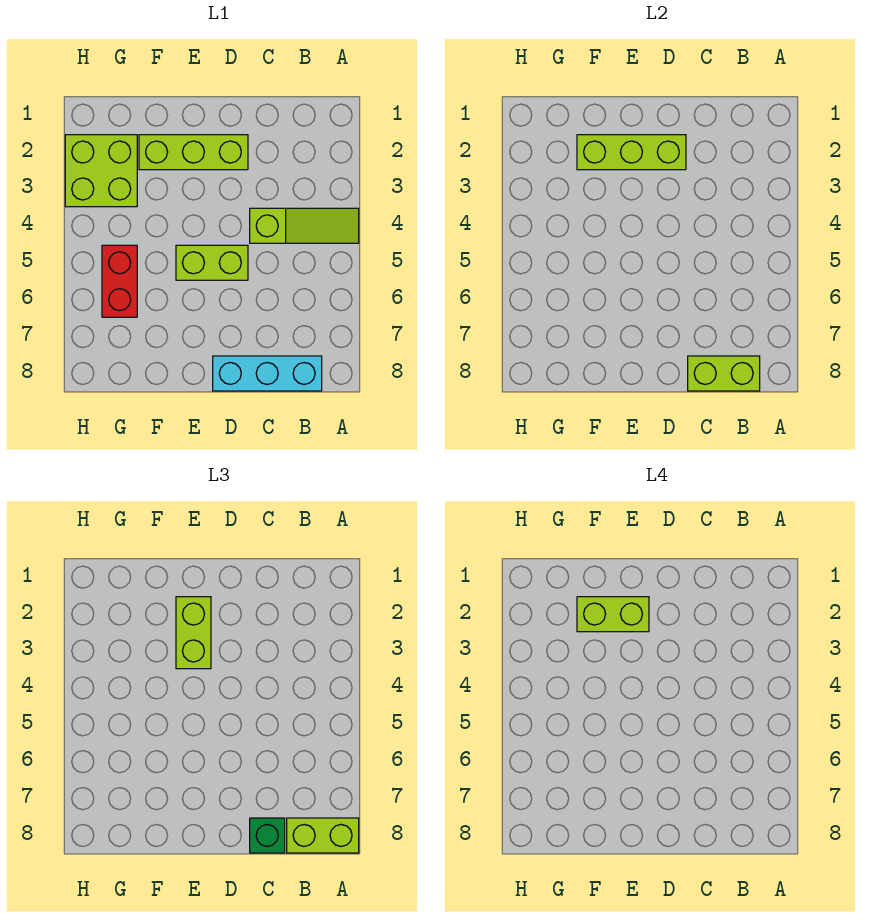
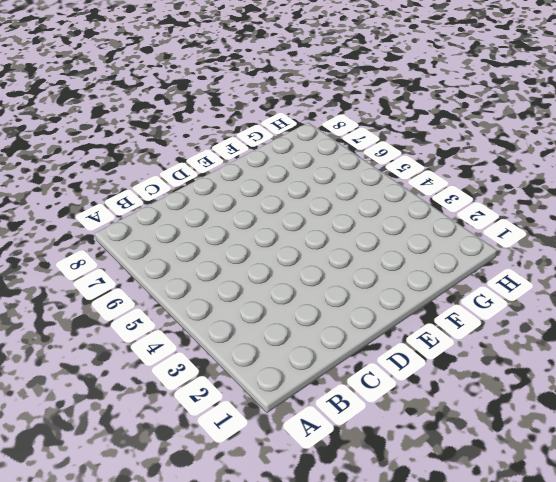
none -> lime 1x3 slope [250,208,359,243]
none -> cyan 1x3 brick [213,356,322,391]
none -> lime 1x3 brick [139,135,248,170]

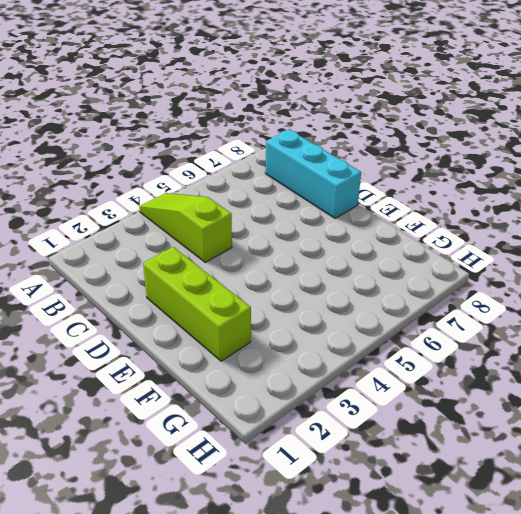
none -> lime 1x2 brick [176,245,248,280]
none -> lime 2x2 brick [65,135,137,207]
none -> red 1x2 brick [102,245,137,317]

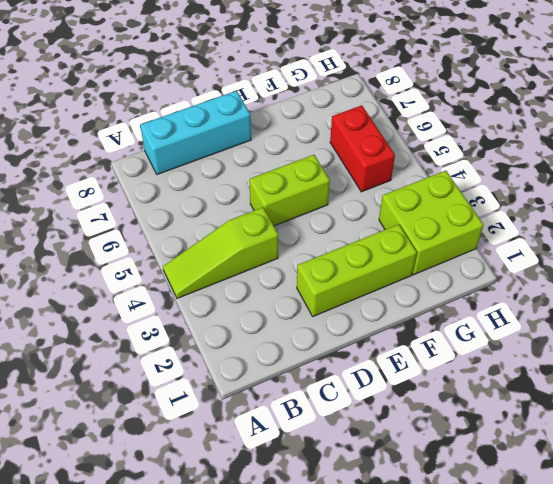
none -> lime 1x2 brick [688,356,760,391]
none -> lime 1x3 brick [577,135,686,170]
none -> lime 1x2 brick [287,818,359,853]

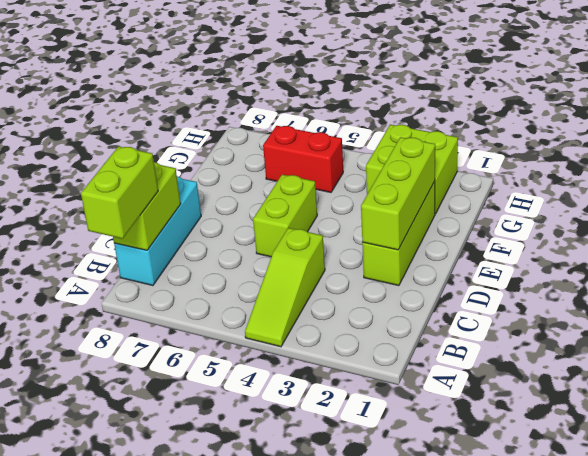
none -> green 1x1 brick [250,818,285,853]
none -> lime 1x2 brick [176,597,211,669]
none -> lime 1x2 brick [577,597,649,632]

